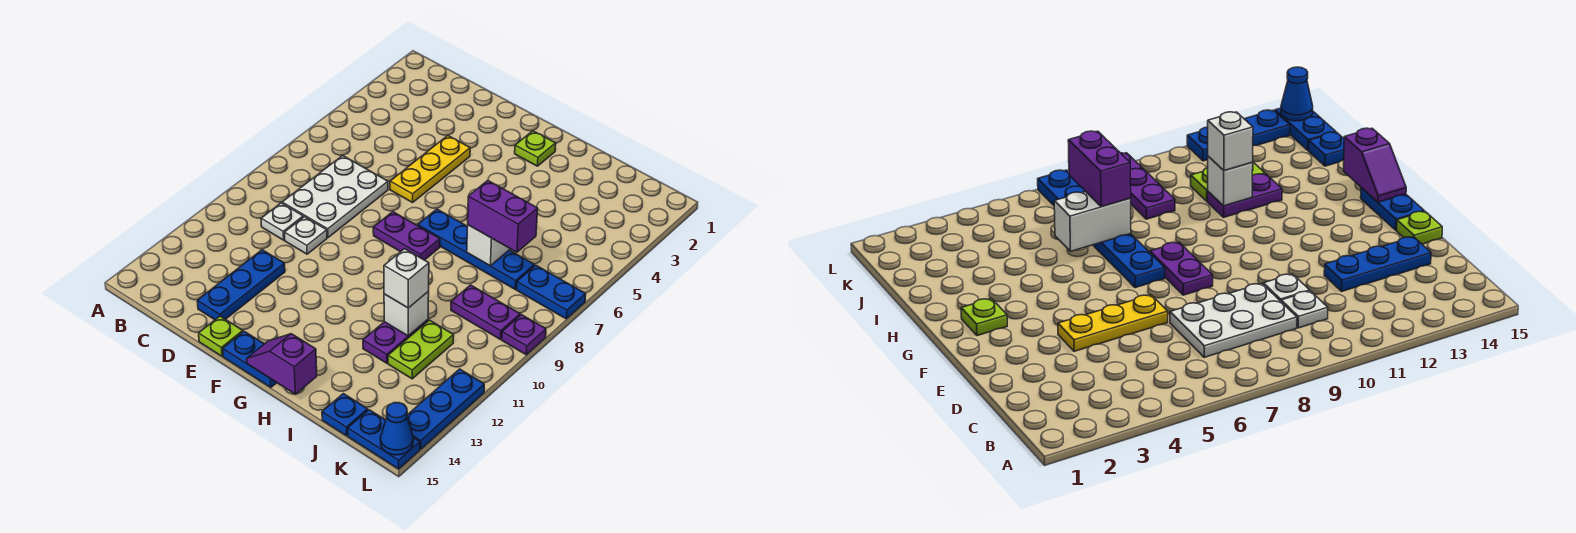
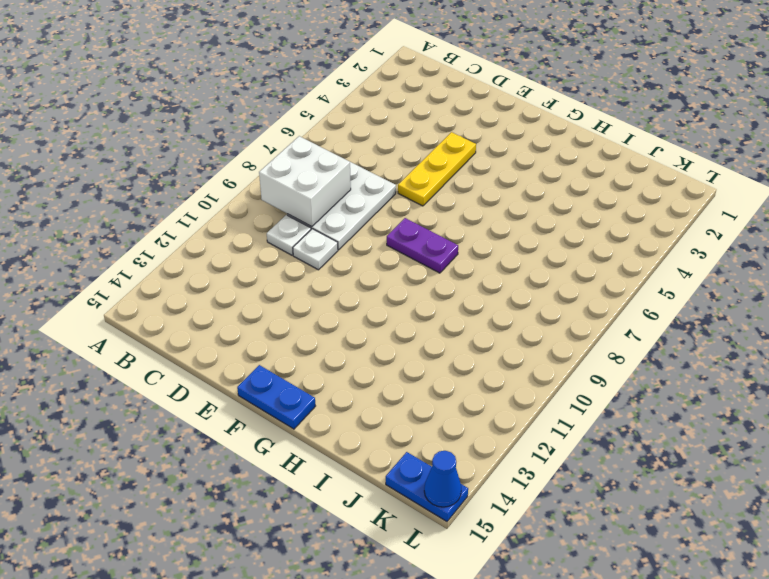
white 2x2 brick [259,136,351,227] -> none
none -> blue 1x3 plate [197,250,285,320]
none -> lime 1x1 plate [199,316,243,356]
none -> lime 1x1 plate [515,131,556,166]

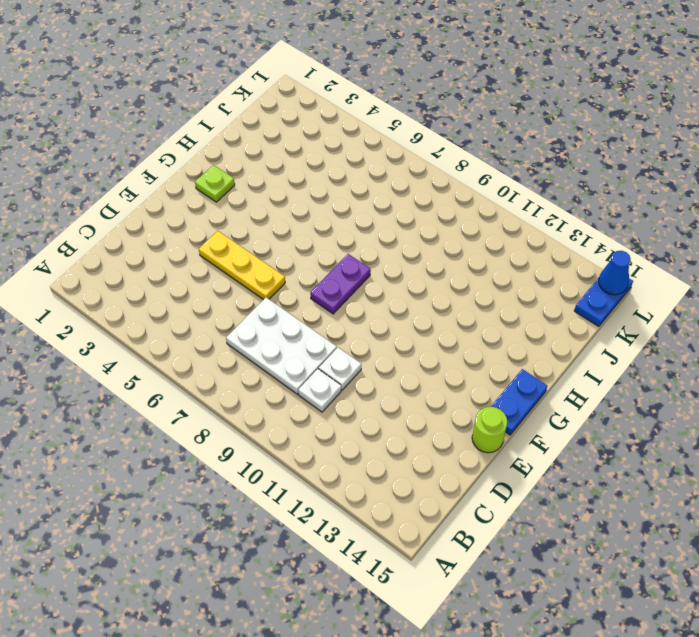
lime 1x1 round brick [472,407,507,453] -> lime 1x1 plate [199,316,243,356]
none -> blue 1x3 plate [197,250,285,320]
none -> blue 1x4 plate [418,209,534,289]
none -> purple 1x2 plate [363,320,428,363]

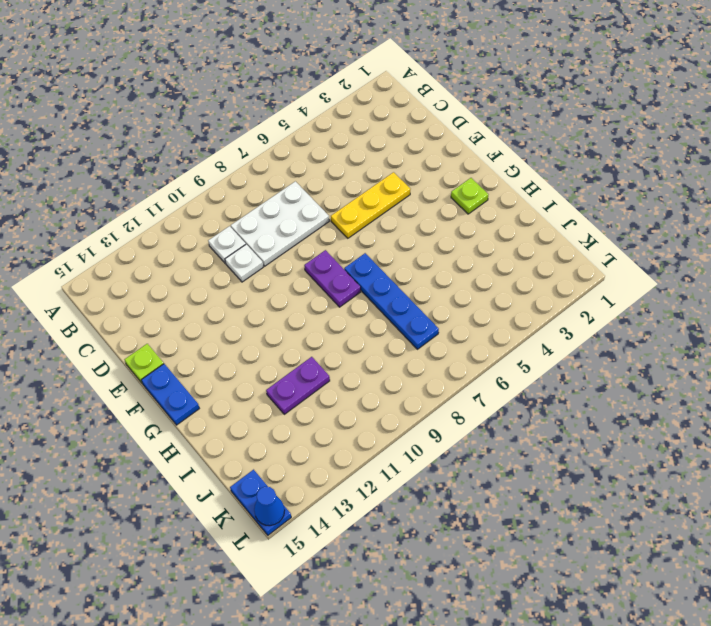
none -> blue 1x3 plate [197,250,285,320]
none -> purple 1x2 plate [451,285,520,339]
none -> lime 1x2 plate [388,320,454,379]

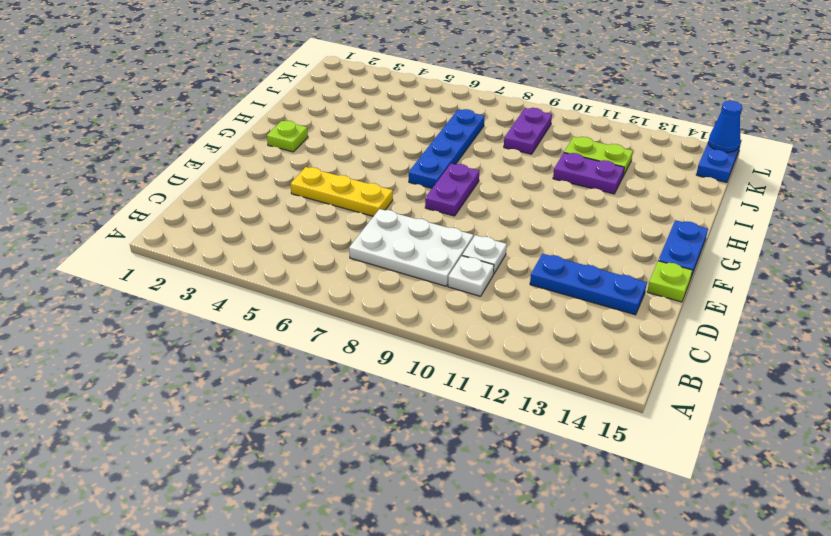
none -> blue 1x1 plate [322,394,368,436]
none -> blue 1x2 plate [516,265,586,319]
none -> purple 1x1 plate [502,315,546,355]

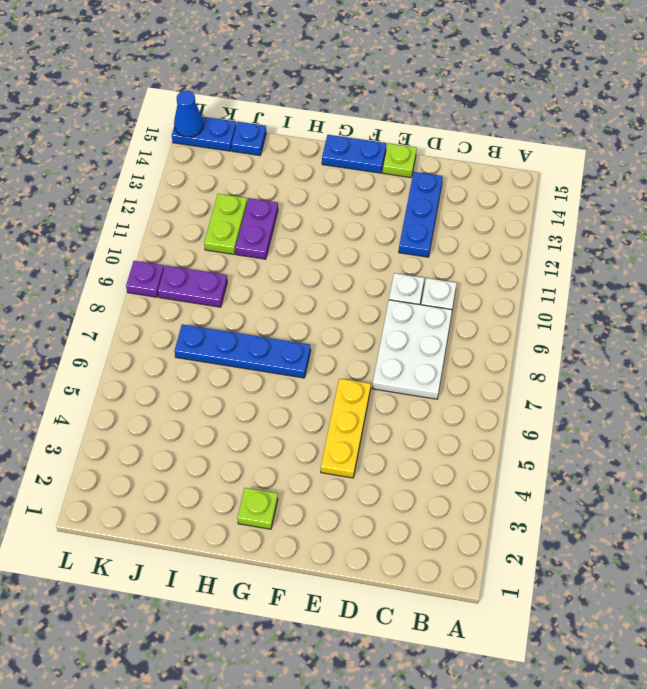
none -> purple 1x2 plate [373,212,440,260]
none -> blue 1x2 plate [516,265,586,319]
none -> blue 1x3 plate [407,369,484,449]

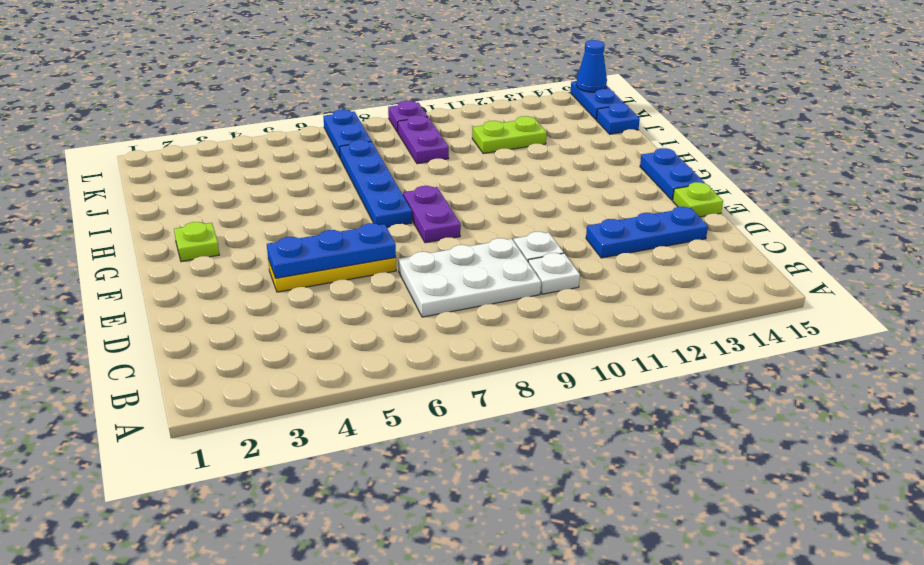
blue 1x3 plate [267,223,396,278] -> blue 1x3 plate moved to [407,369,484,449]
none -> purple 1x2 plate [363,320,428,363]
none -> purple 1x2 slope [247,334,317,394]
none -> white 1x2 brick [467,225,510,266]

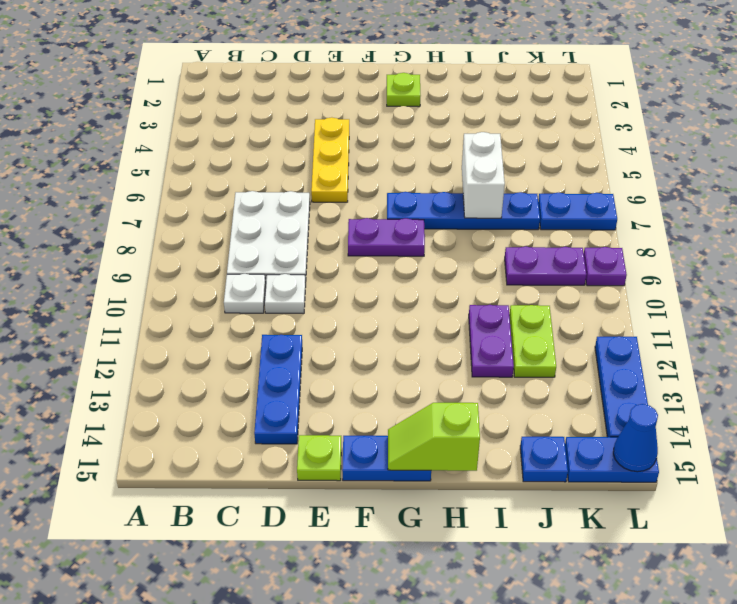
lime 1x2 slope [388,403,480,471] -> purple 1x2 slope [247,334,317,394]
none -> white 1x1 brick [384,292,429,336]
none -> purple 1x2 brick [468,181,538,252]
none -> white 1x1 brick [384,249,429,308]

